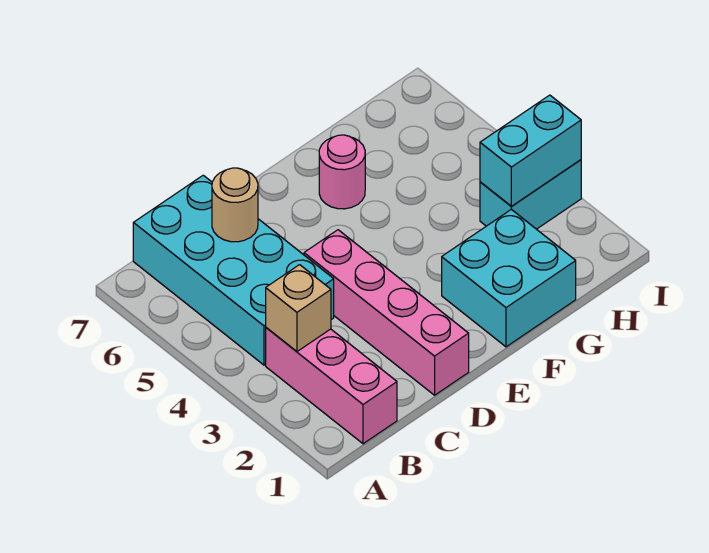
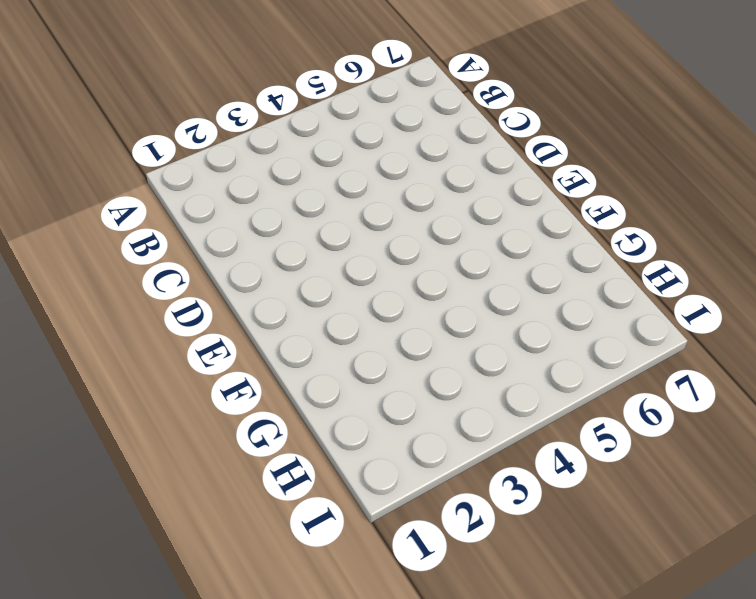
none -> pink 1x3 brick [266,328,397,444]
none -> cyan 2x4 brick [133,175,334,365]

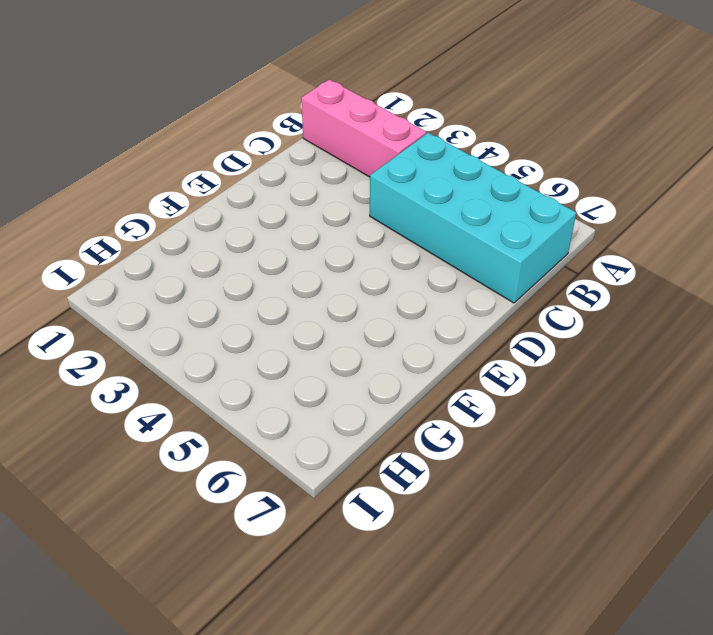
none -> pink 1x4 brick [304,230,469,395]
none -> cyan 2x2 brick [442,209,576,347]

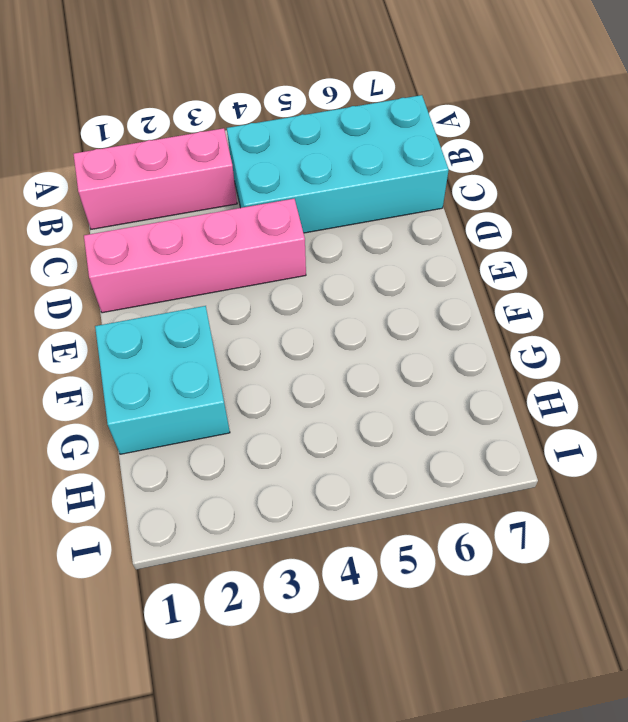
none -> pink 1x1 round brick [319,135,365,209]
none -> cyan 1x2 brick [480,160,581,229]

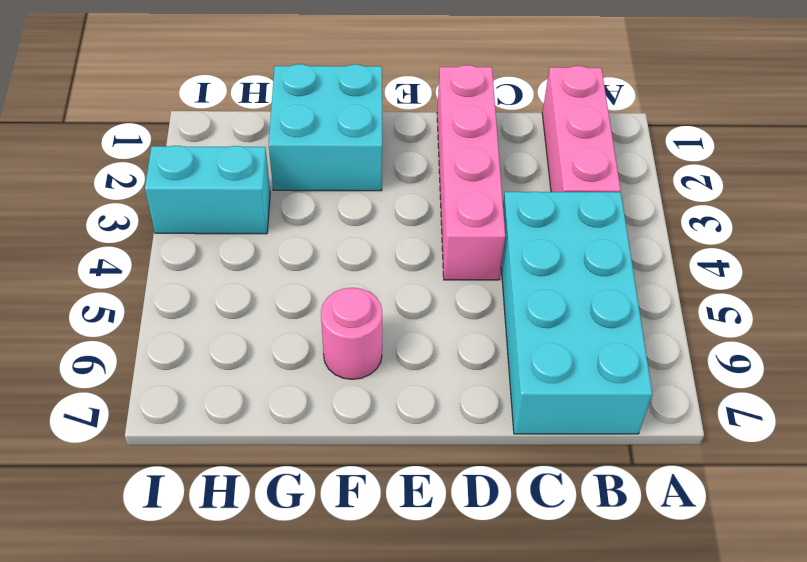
none -> tan 1x1 brick [266,265,331,351]
none -> tan 1x1 round brick [212,168,258,242]

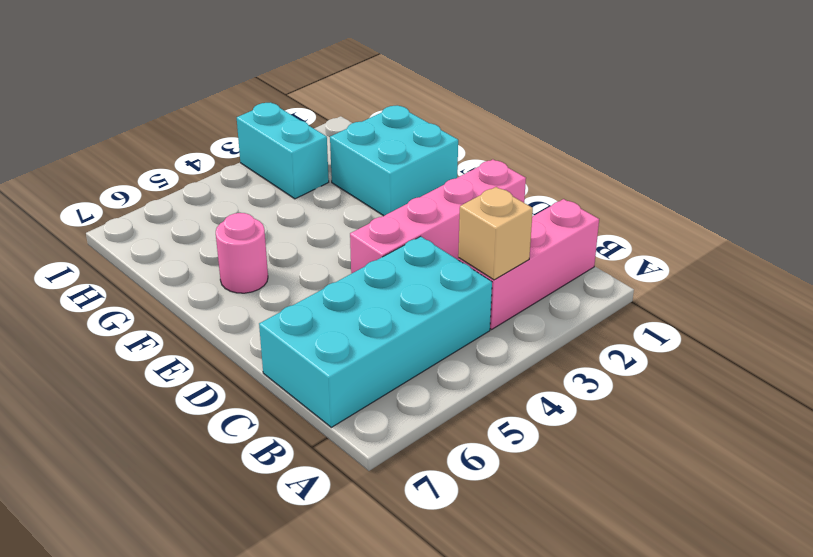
none -> tan 1x1 round brick [212,168,258,242]
none -> cyan 1x2 brick [480,95,581,206]

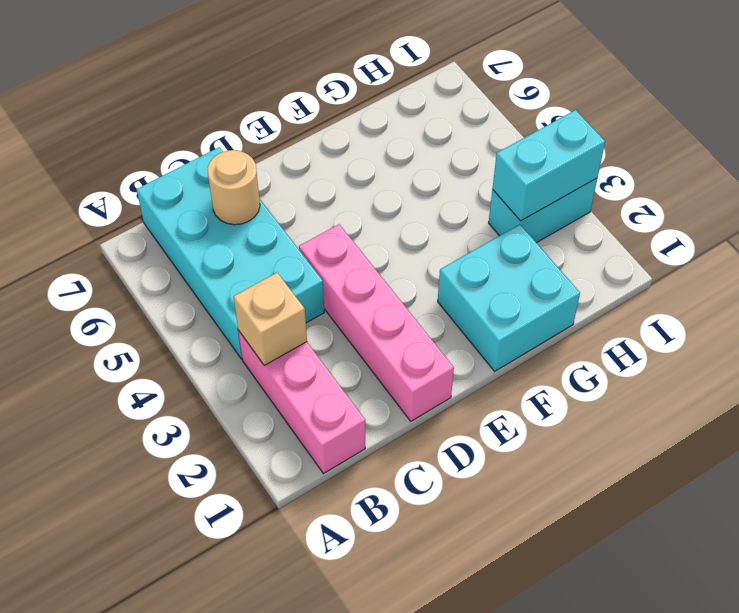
none -> pink 1x1 round brick [319,135,365,209]

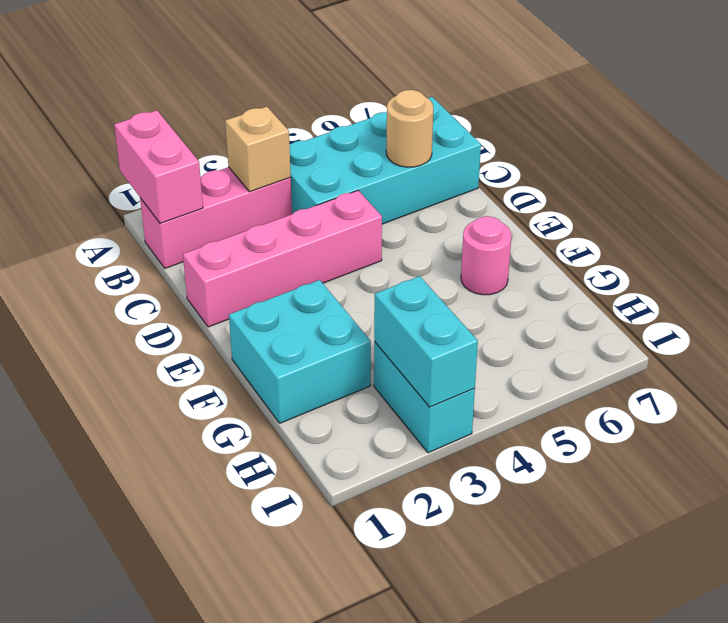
pink 1x2 brick [114,110,203,223] -> none

